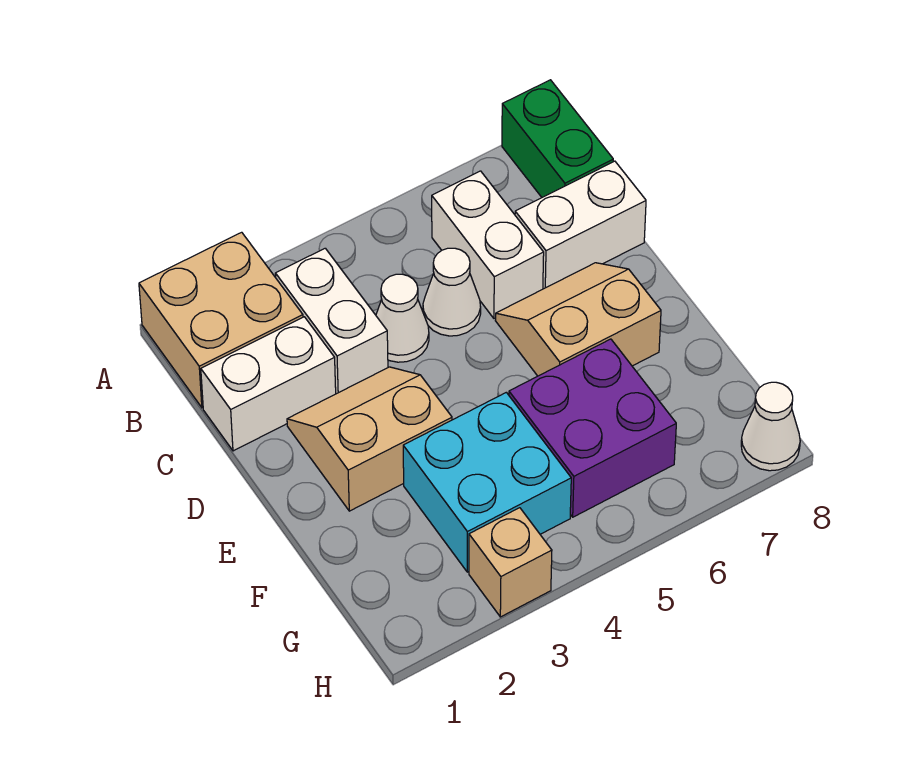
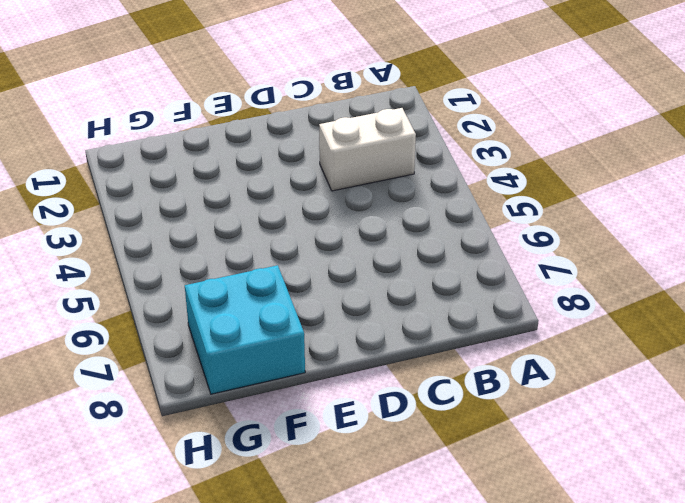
cyan 2x2 brick [185,265,305,394] -> cyan 2x2 brick moved to [403,392,571,572]
none -> tan 2x2 brick [139,232,303,408]
none -> green 1x2 brick [502,80,613,197]
none -> white 1x2 brick [432,171,544,319]

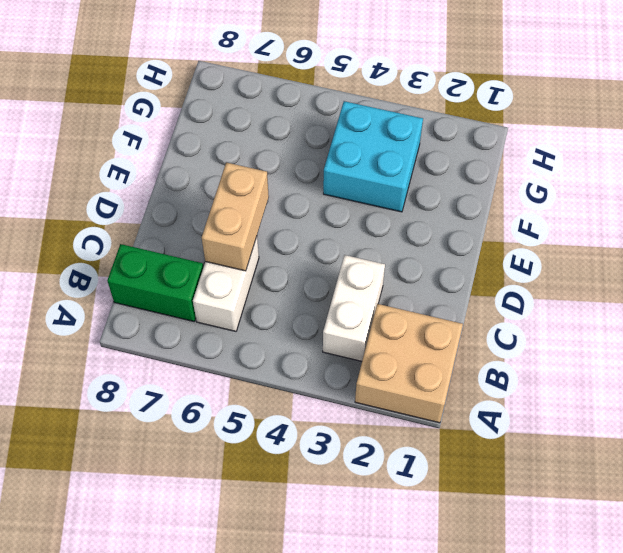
green 1x2 brick [107,244,203,322] -> green 1x2 brick turned to [502,80,613,197]
tan 1x2 brick [202,163,269,271] -> none
none -> white 1x2 brick [201,317,336,451]
none -> white 1x1 cone [376,274,429,362]
none -> white 1x1 cone [423,248,481,336]

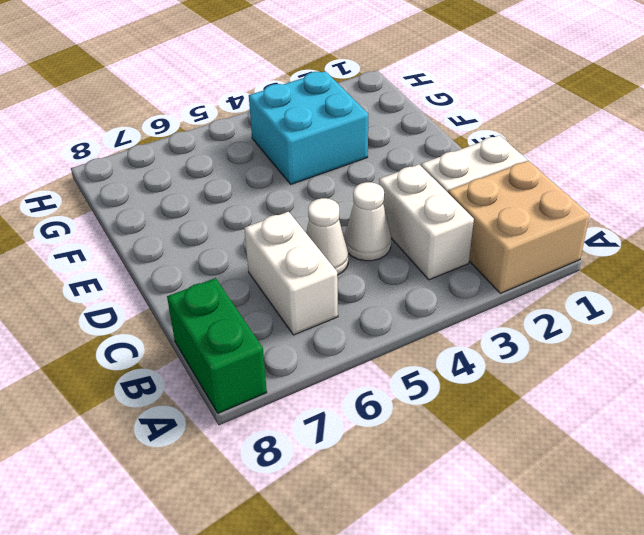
none -> white 1x2 brick [515,161,646,289]
none -> tan 2x2 slope [287,367,452,511]
none -> tan 2x2 slope [495,263,661,376]

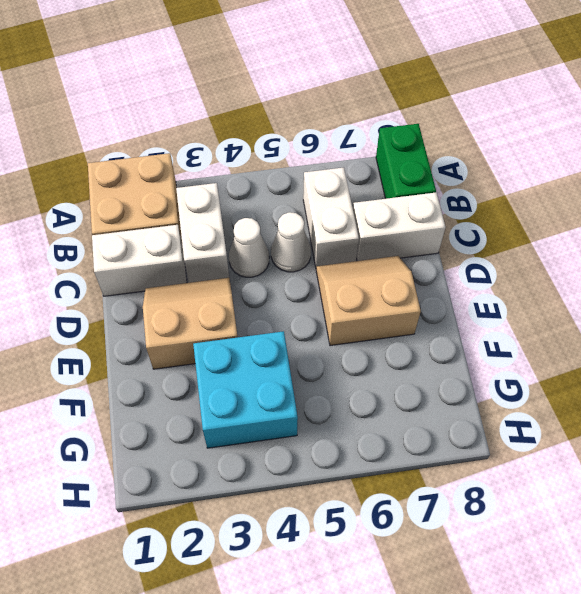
none -> purple 2x2 brick [509,339,676,517]
none -> tan 1x1 brick [469,508,552,617]
none -> white 1x1 cone [741,382,800,471]

